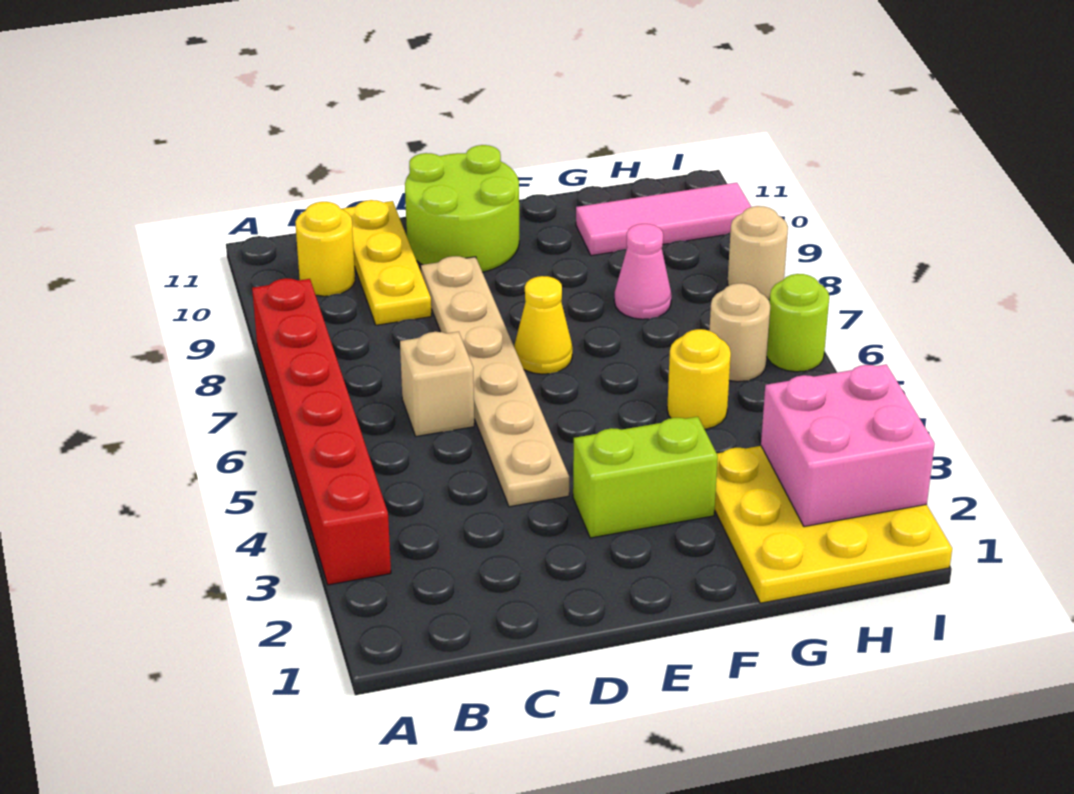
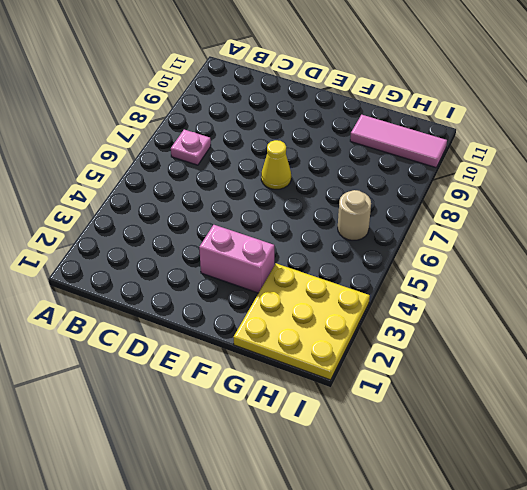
pink 1x1 plate [171,130,211,165] -> none
pink 1x2 brick [199,225,274,293] -> lime 1x2 brick [573,417,718,538]
none -> red 1x6 brick [252,278,391,585]
none -> yellow 1x1 round brick [295,202,355,296]
none -> tan 1x1 brick [400,332,474,436]

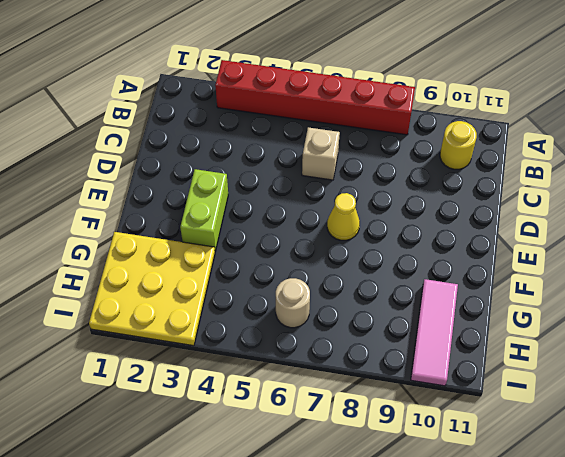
none -> yellow 1x3 plate [342,200,431,325]
none -> tan 1x6 plate [421,256,569,507]
none -> lime 2x2 round brick [405,145,519,272]

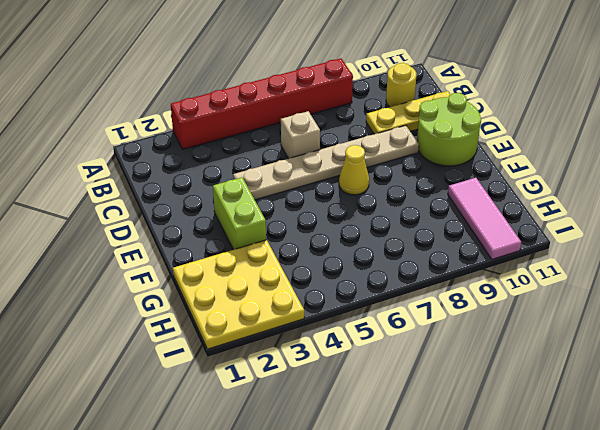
none -> yellow 1x1 round brick [667,329,731,429]
none -> pink 1x1 cone [614,224,671,319]
none -> tan 1x1 round brick [709,283,770,382]

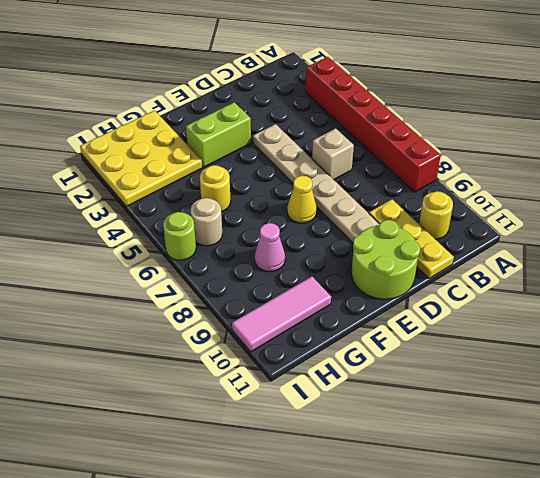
none -> tan 1x1 round brick [728,206,788,299]
none -> pink 2x2 brick [761,364,935,527]

